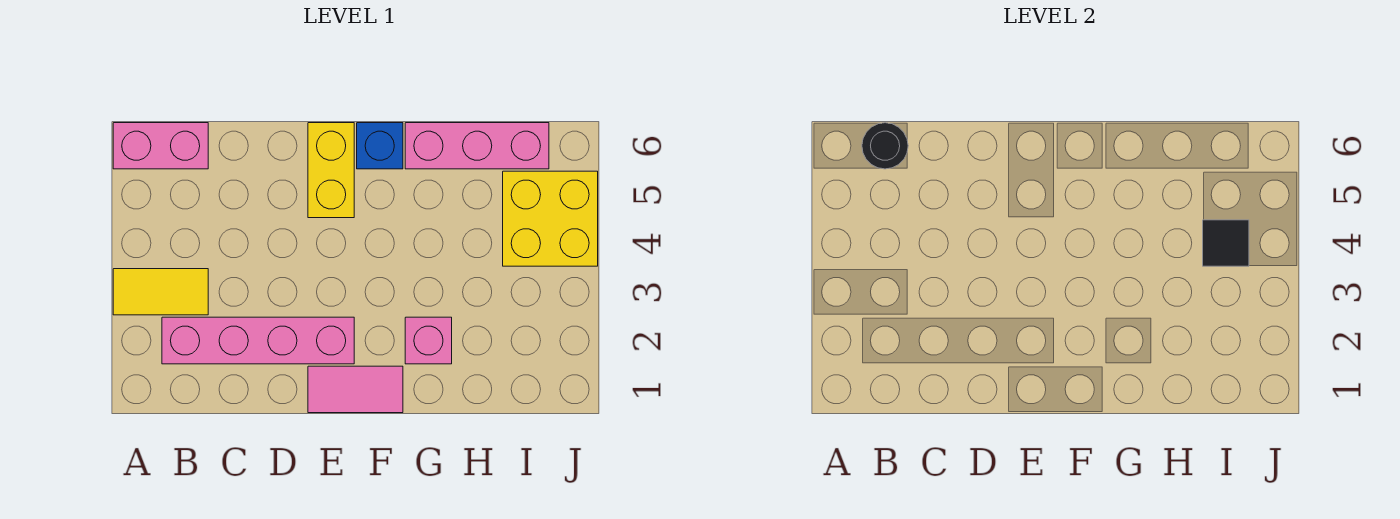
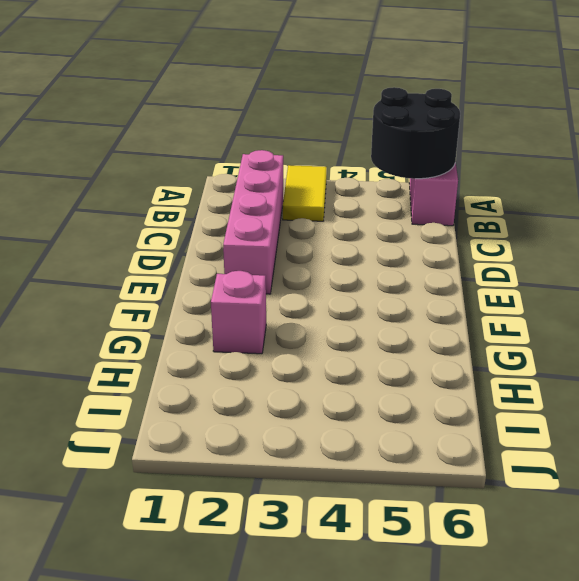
black 2x2 round brick [371,87,460,179] -> black 1x1 round brick [862,123,908,169]
none -> pink 1x2 tile [308,366,403,413]
none -> yellow 1x2 brick [308,123,354,218]

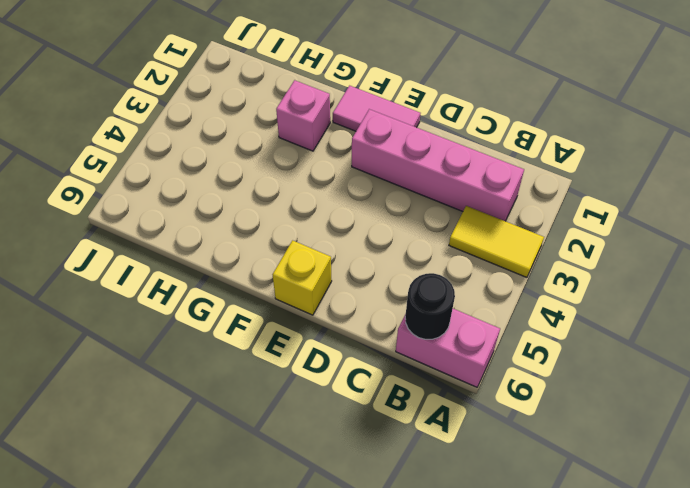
yellow 1x1 brick [273,240,332,315] -> yellow 1x2 brick [308,123,354,218]
none -> blue 1x1 brick [357,123,403,169]
none -> pink 1x3 brick [405,123,549,169]

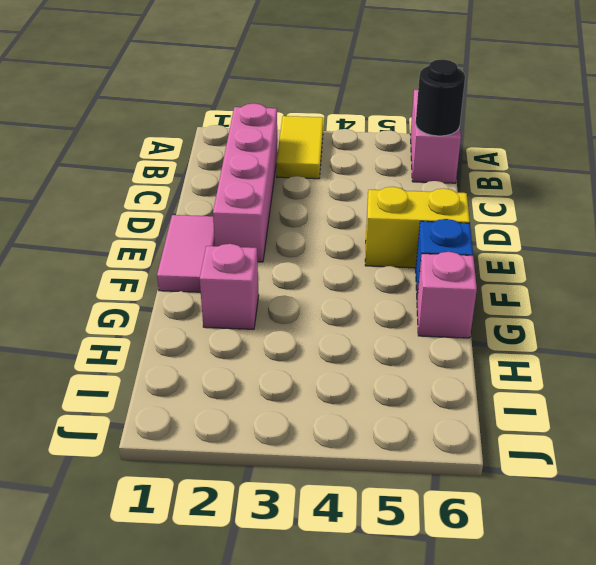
pink 1x1 brick [417,252,477,338] -> pink 1x3 brick [405,123,549,169]
none -> yellow 2x2 brick [503,171,598,266]
none -> black 1x1 tile [1203,220,1249,266]

